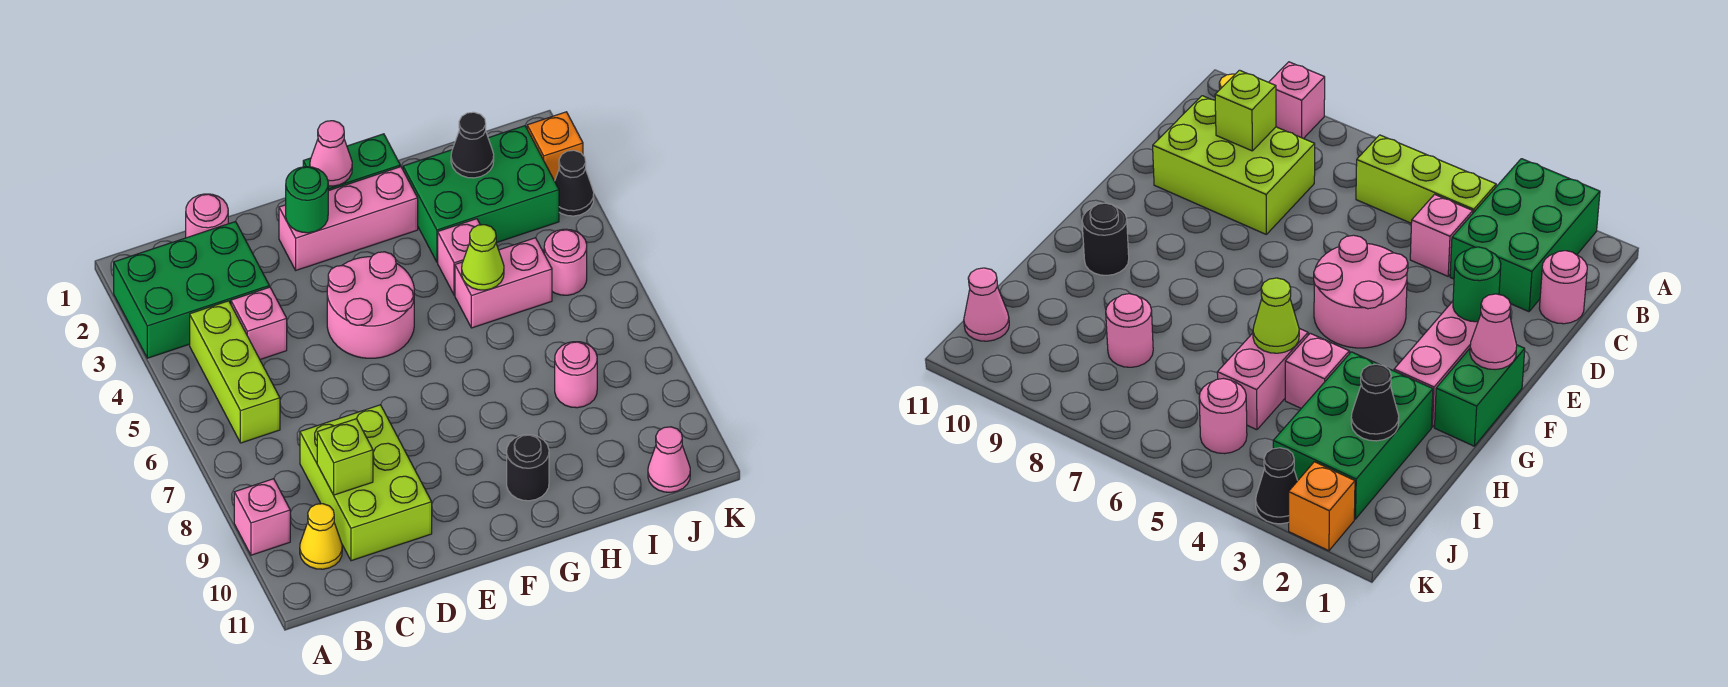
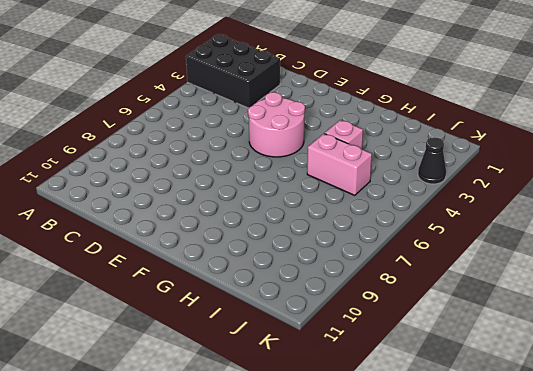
black 2x3 brick [186,34,280,108] -> green 2x3 brick [114,222,269,358]
none -> pink 1x1 brick [234,479,290,555]
none -> lime 1x3 brick [190,301,280,443]
none -> yellow 1x1 cone [300,504,342,569]

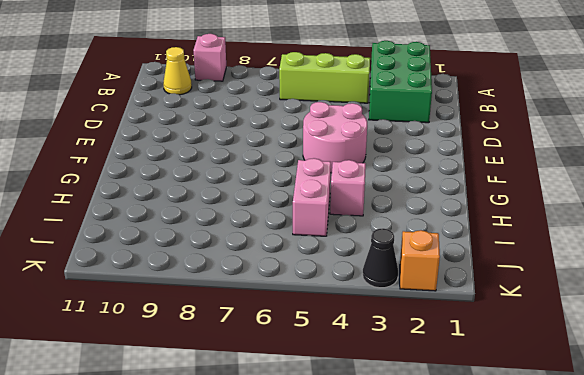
none -> pink 1x1 round brick [186,194,228,238]
none -> pink 1x1 brick [231,287,287,359]
none -> lime 2x3 brick [300,405,432,561]

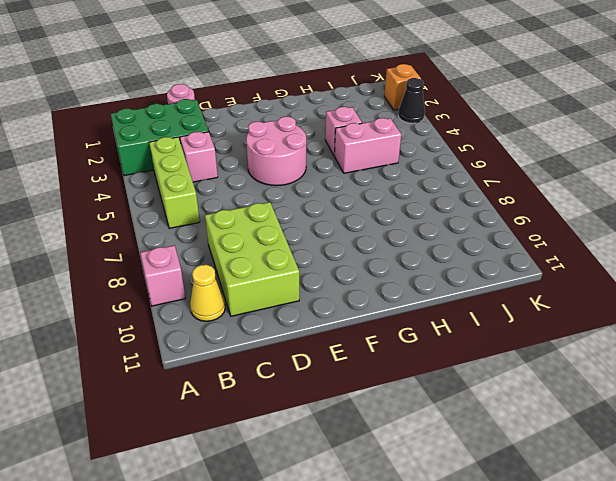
none -> pink 1x3 brick [279,167,418,270]
none -> green 1x2 brick [303,134,400,191]
none -> black 1x1 round brick [507,435,549,501]

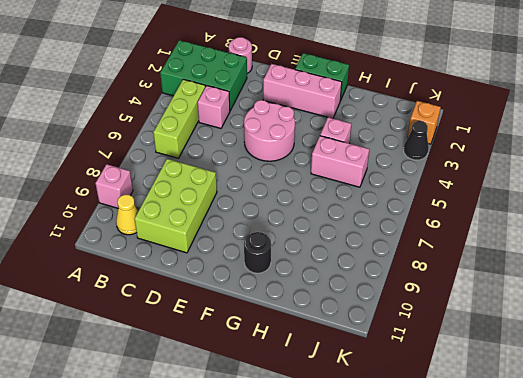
none -> green 2x3 brick [403,126,559,262]
none -> pink 1x1 round brick [555,342,597,408]
none -> pink 1x1 round brick [544,229,587,295]

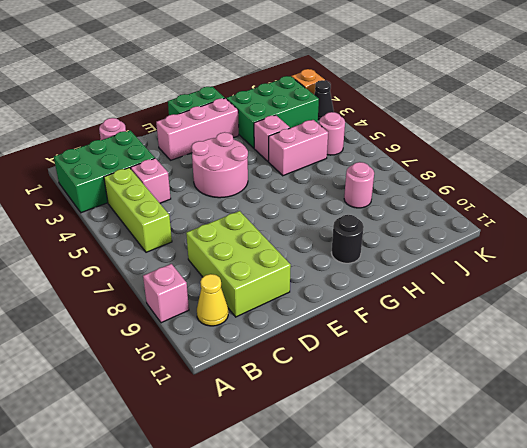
none -> pink 1x1 cone [648,427,690,492]
none -> lime 1x1 brick [317,419,373,495]
none -> green 1x1 round brick [286,167,328,233]

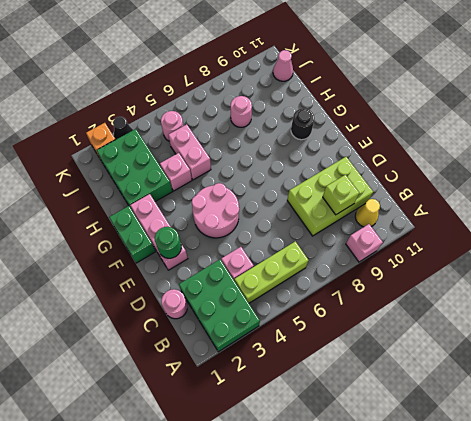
none -> pink 1x1 cone [310,121,352,186]
none -> lime 1x1 cone [462,225,504,290]
none -> black 1x1 cone [451,112,494,178]

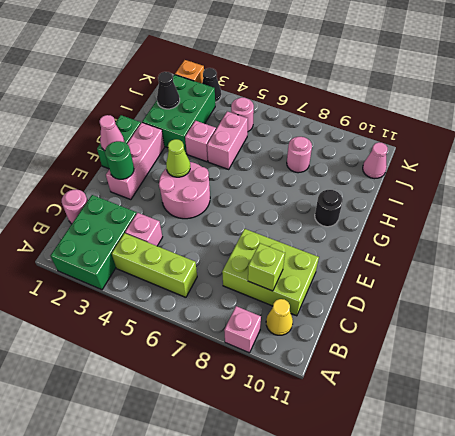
lime 1x1 cone [166,139,190,177] -> lime 1x1 cone moved to [462,225,504,290]

